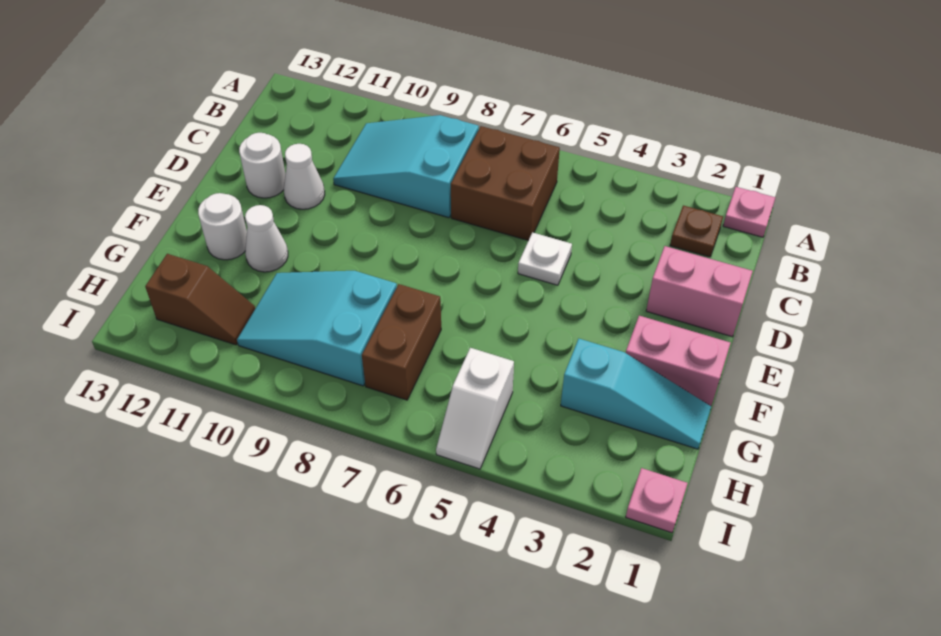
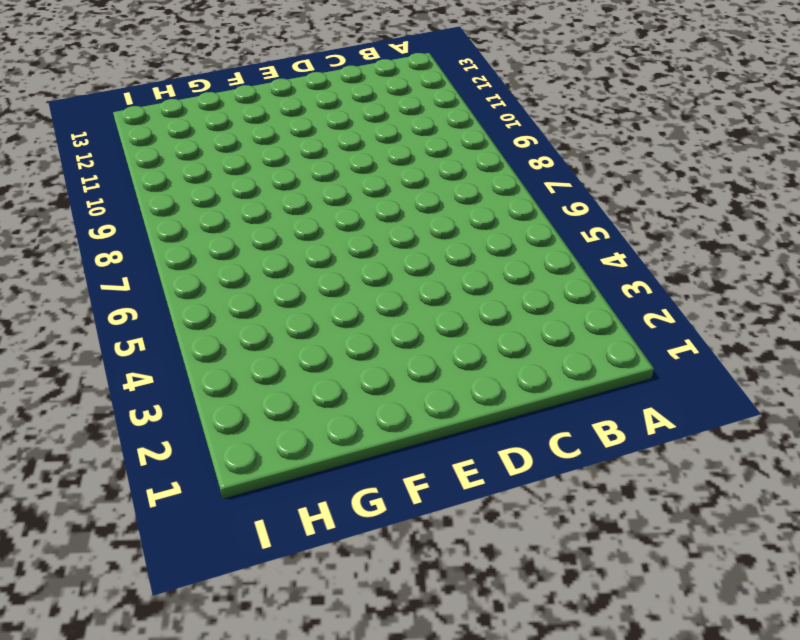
none -> pink 1x1 plate [723,187,775,237]
none -> brown 1x1 plate [670,205,723,257]
none -> brown 2x2 brick [451,126,560,241]

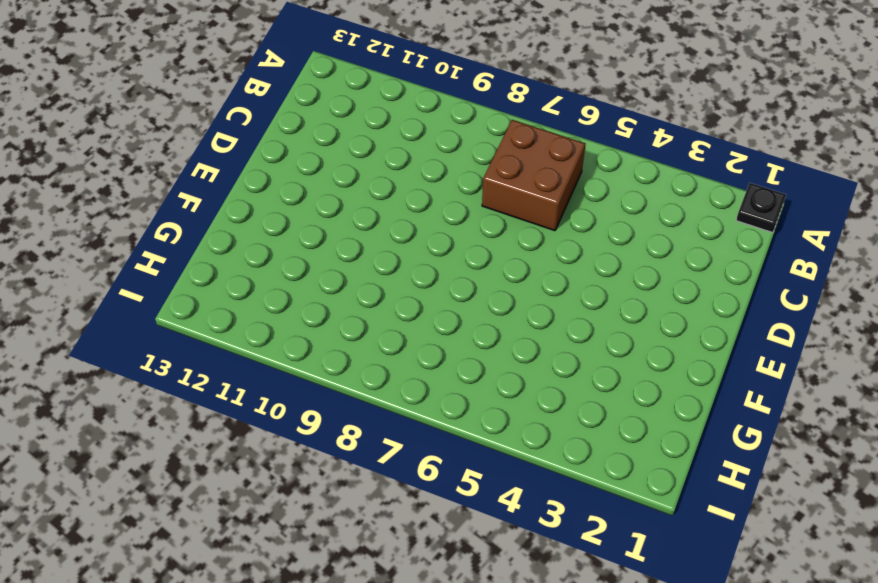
black 1x1 plate [736,183,786,233] -> pink 1x1 plate [723,187,775,237]
none -> brown 1x1 plate [670,205,723,257]
none -> cyan 2x3 slope [333,115,479,218]
none -> pink 1x2 brick [646,246,753,337]

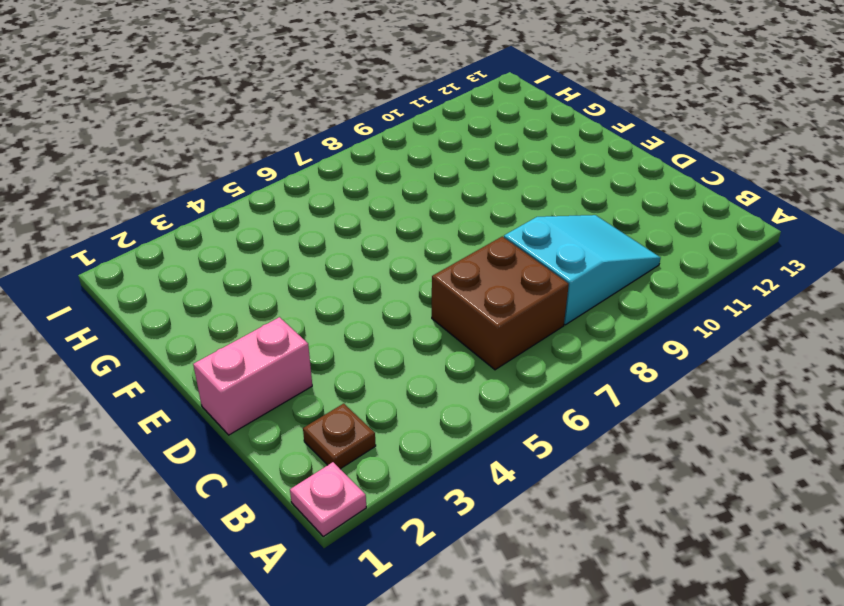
none -> white 1x1 plate [518,232,572,285]
none -> white 1x1 cone [284,144,325,209]
none -> white 1x1 round brick [239,133,285,198]

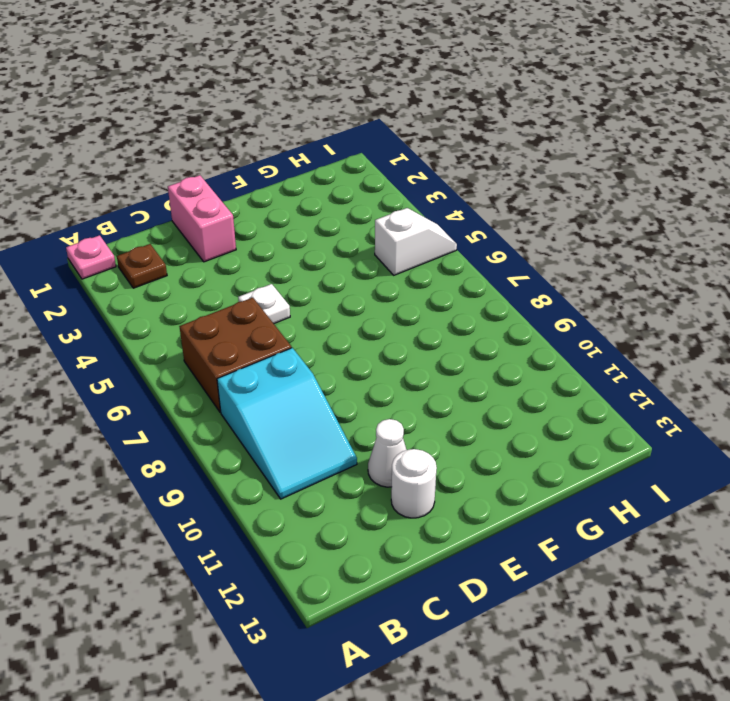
none -> pink 1x2 brick [626,316,731,406]
none -> white 1x1 cone [245,205,288,272]
none -> white 1x1 round brick [198,193,247,260]

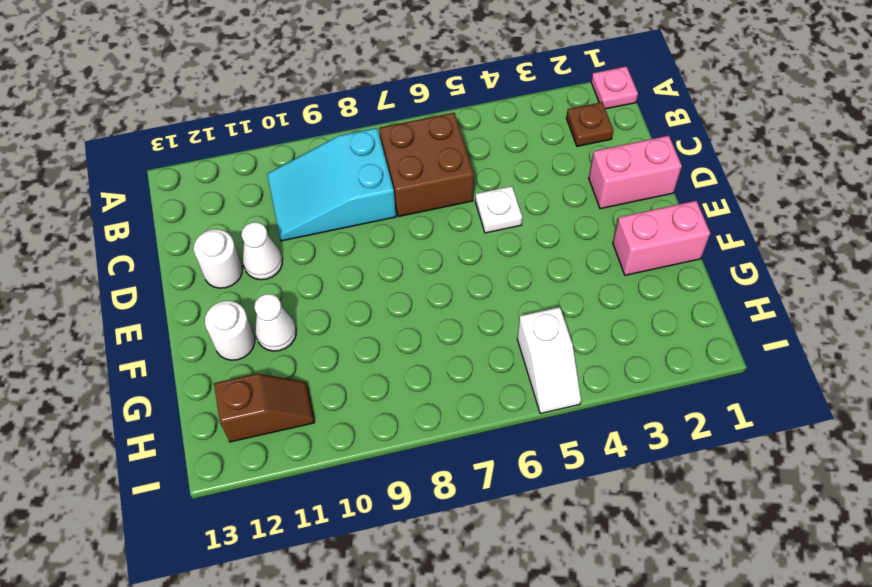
none -> cyan 1x3 slope [561,339,711,449]
none -> brown 1x2 brick [362,284,441,400]
none -> cyan 2x3 slope [237,271,397,386]

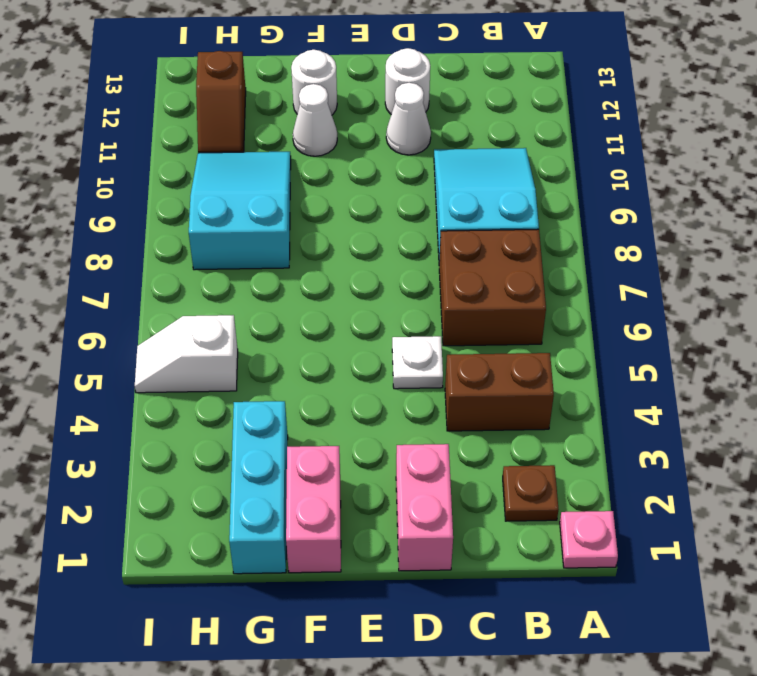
brown 1x2 brick [445,353,554,431] -> brown 1x2 brick moved to [362,284,441,400]
cyan 1x3 brick [229,401,288,574] -> cyan 1x3 slope [561,339,711,449]
none -> pink 1x1 plate [626,468,688,533]

